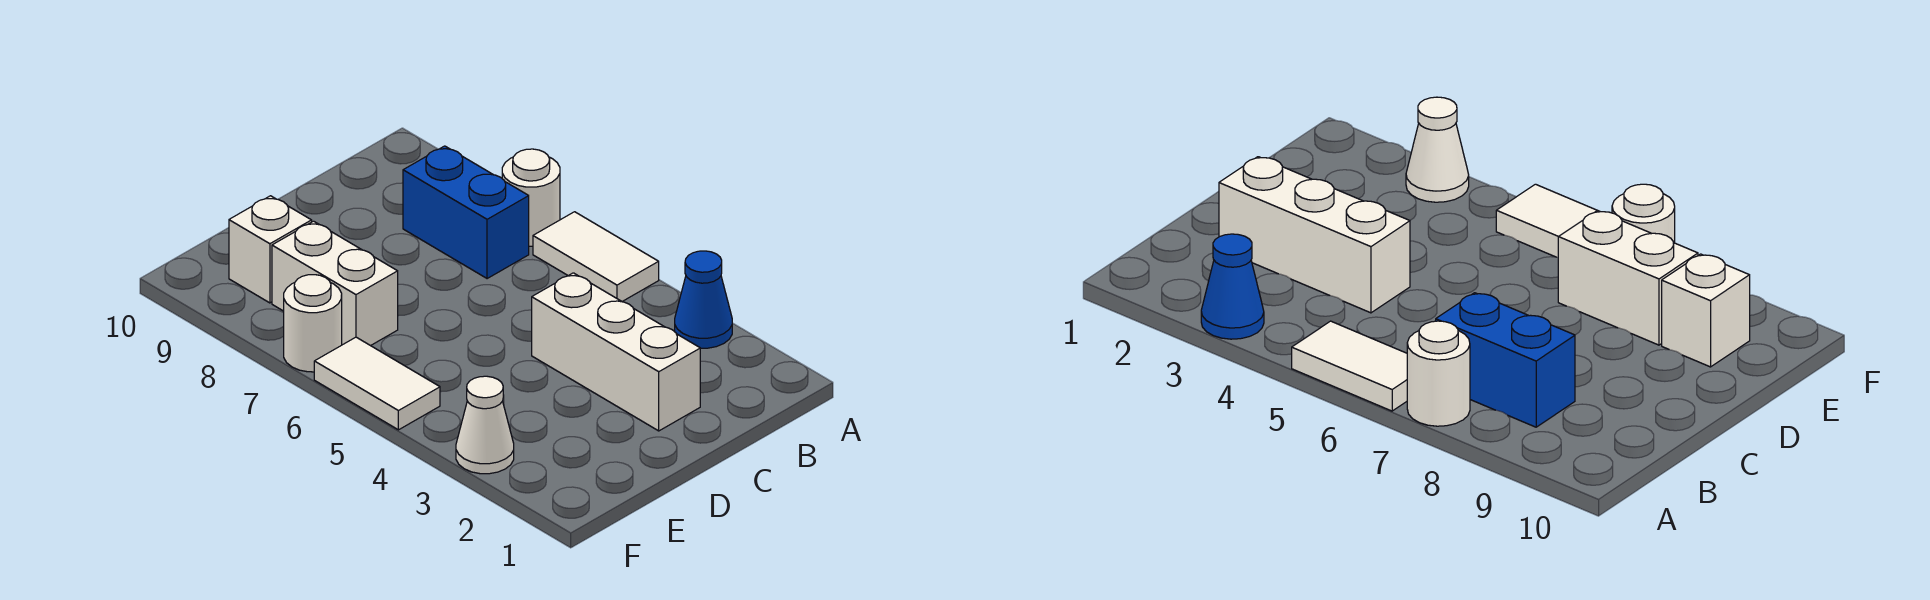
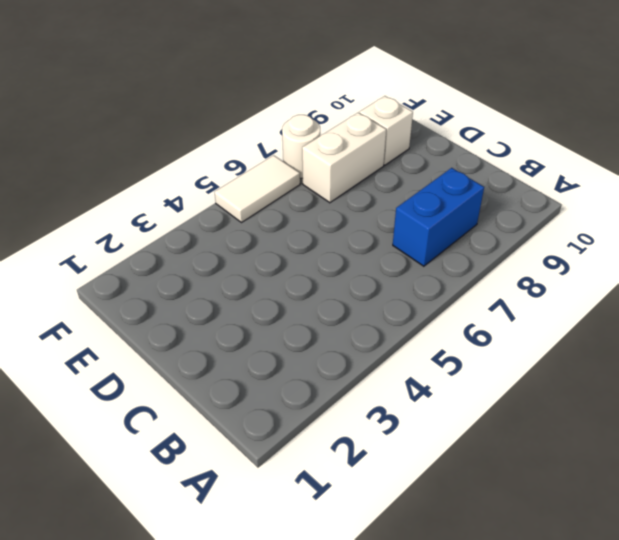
none -> blue 1x1 cone [675,251,732,348]
none -> white 1x2 tile [533,212,659,301]

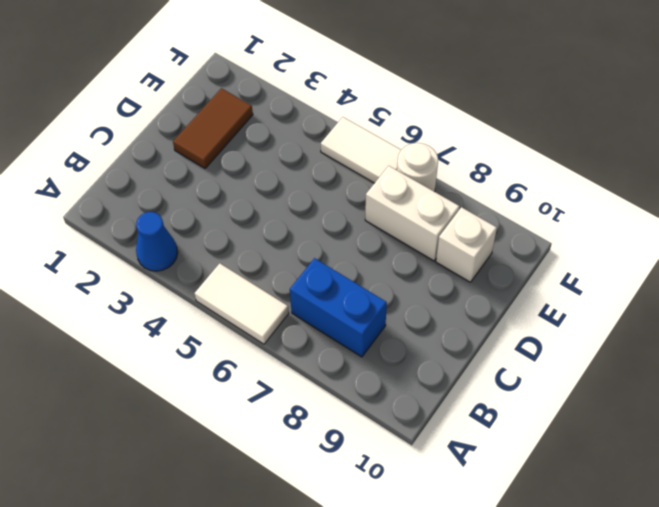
brown 1x2 tile [173,88,253,168] -> none
none -> white 1x1 round brick [502,149,560,246]
none -> white 1x3 brick [532,273,700,431]

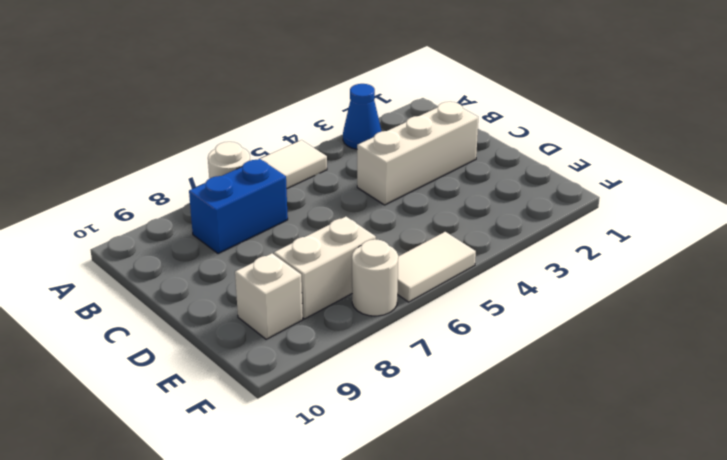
none -> white 1x1 cone [456,376,514,474]

